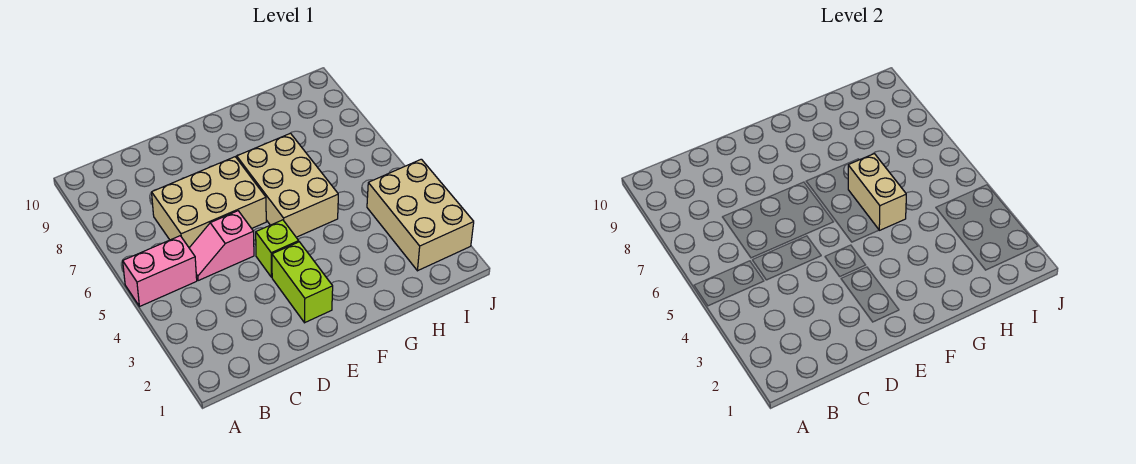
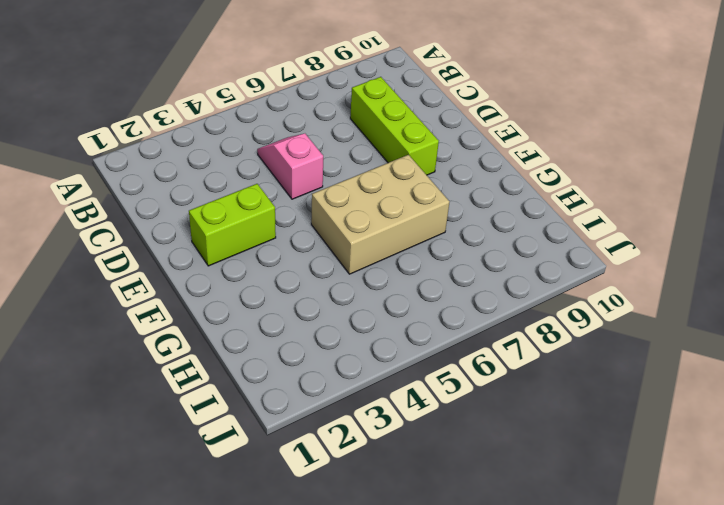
lime 1x3 brick [350,77,439,175] -> none
none -> pink 1x2 brick [123,236,197,307]
none -> tan 2x3 brick [152,157,266,248]

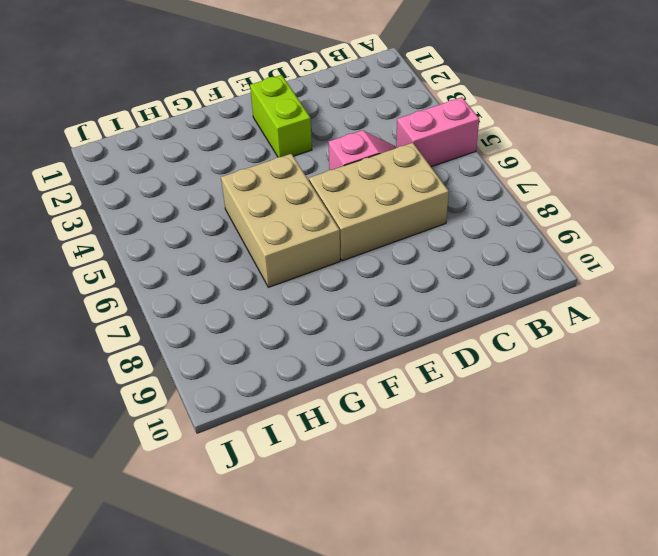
none -> lime 1x1 brick [256,220,299,277]
none -> tan 2x3 brick [367,159,474,271]

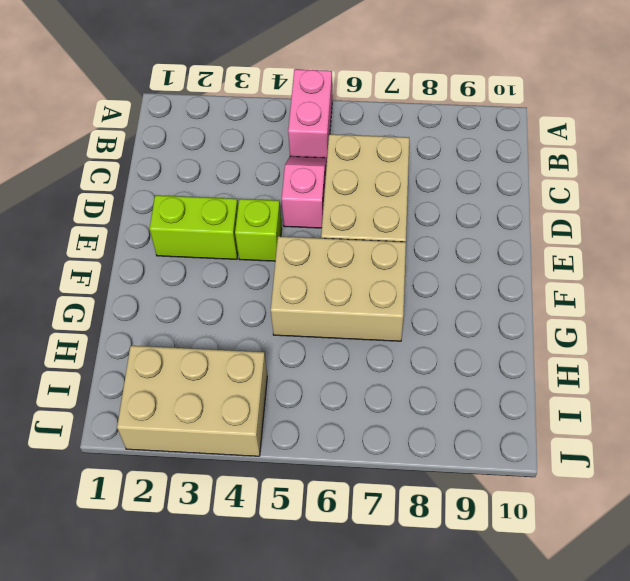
none -> tan 1x2 brick [848,154,906,230]

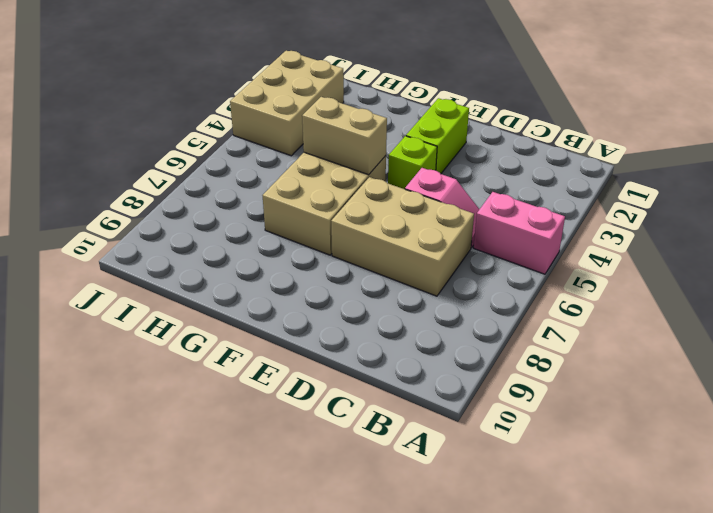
tan 1x2 brick [302,97,387,175] -> tan 1x2 brick turned to [848,154,906,230]

